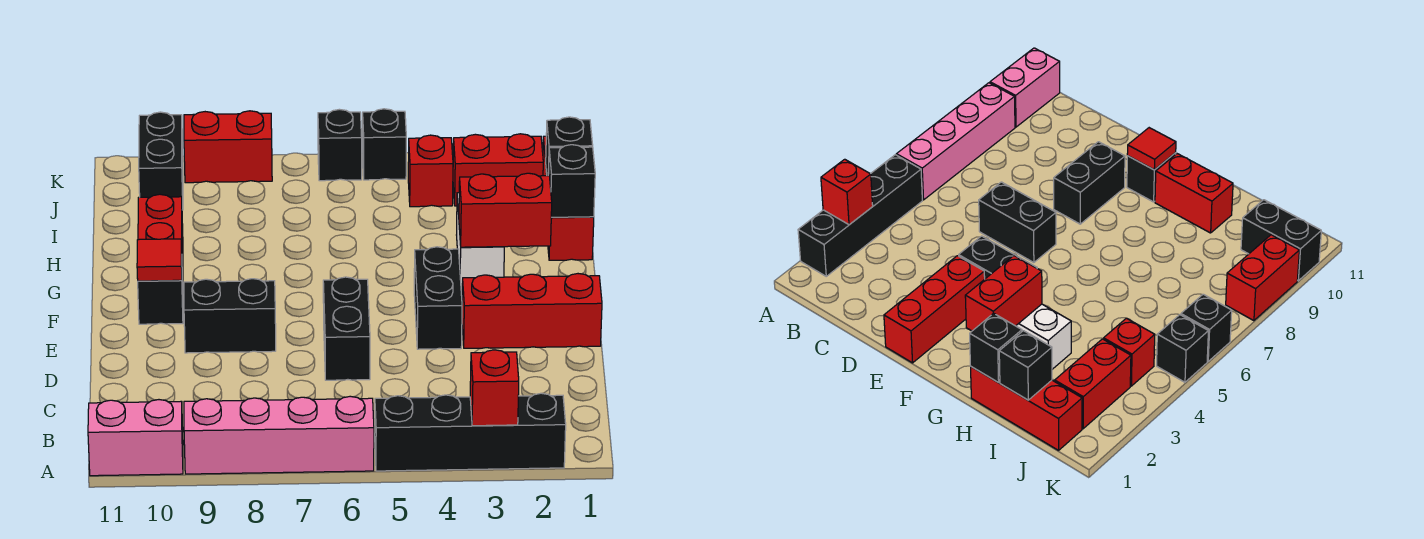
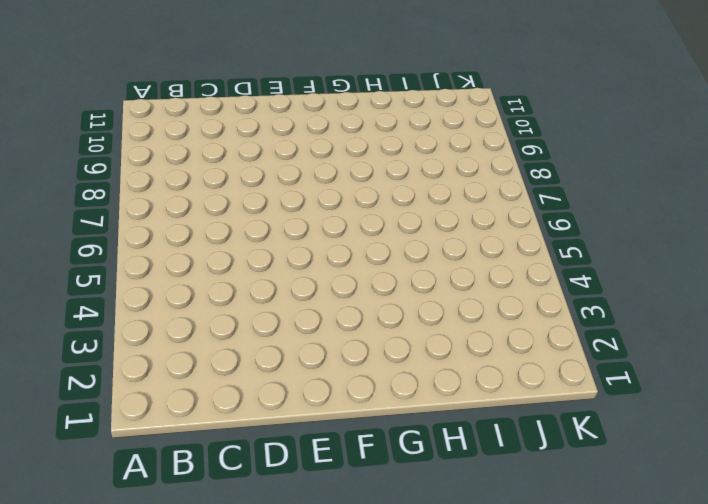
none -> black 1x4 brick [375,393,566,471]
none -> pink 1x4 brick [184,396,374,474]
none -> pink 1x2 brick [88,400,183,476]

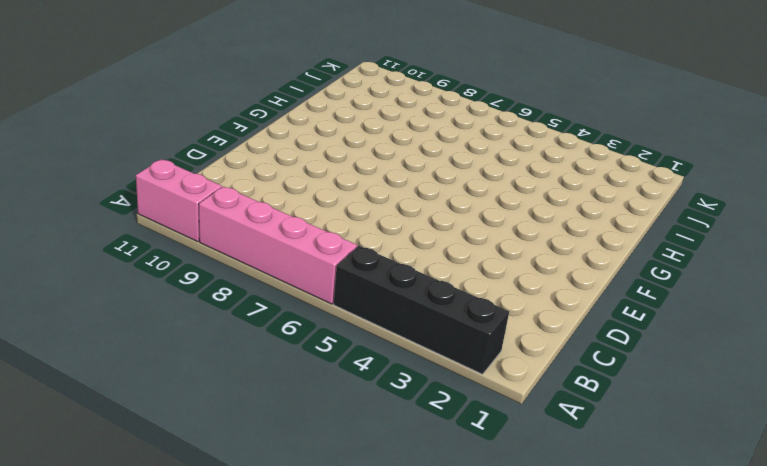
none -> black 1x2 brick [323,277,370,380]
none -> red 1x3 brick [462,274,602,348]
none -> black 1x2 brick [414,247,462,349]

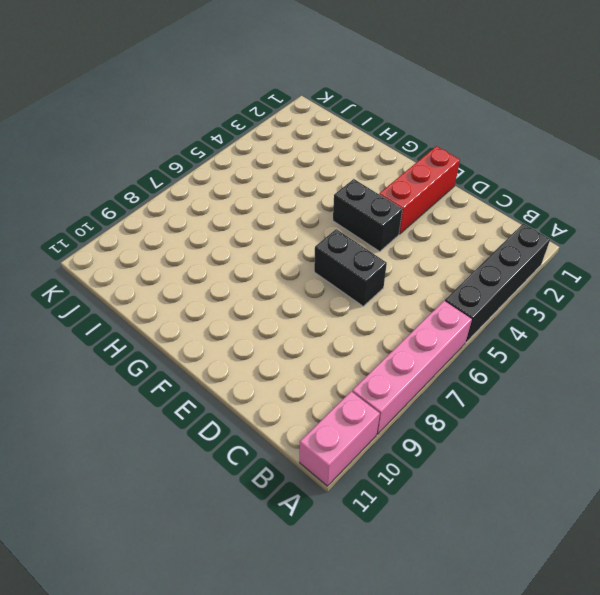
none -> black 1x2 brick [184,279,276,353]
none -> black 1x1 brick [138,280,183,324]
none -> white 1x2 brick [457,193,504,290]

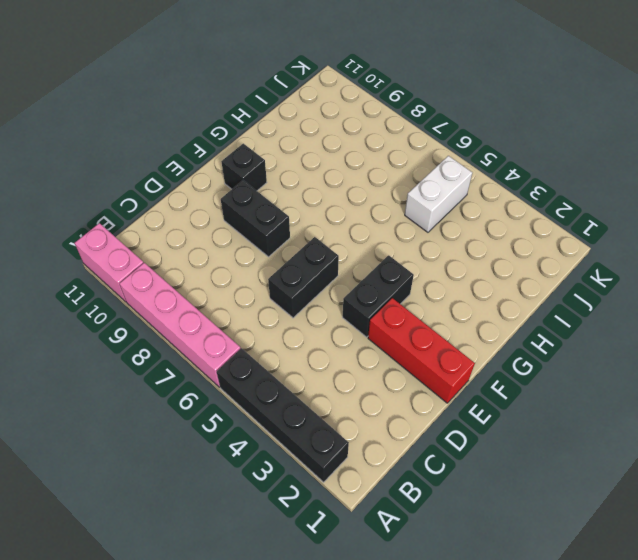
white 1x2 brick [405,156,472,232] -> white 1x2 brick moved to [457,193,504,290]
none -> red 1x2 brick [138,194,183,280]
none -> red 1x3 brick [543,136,594,260]
none -> red 1x2 brick [453,134,543,206]

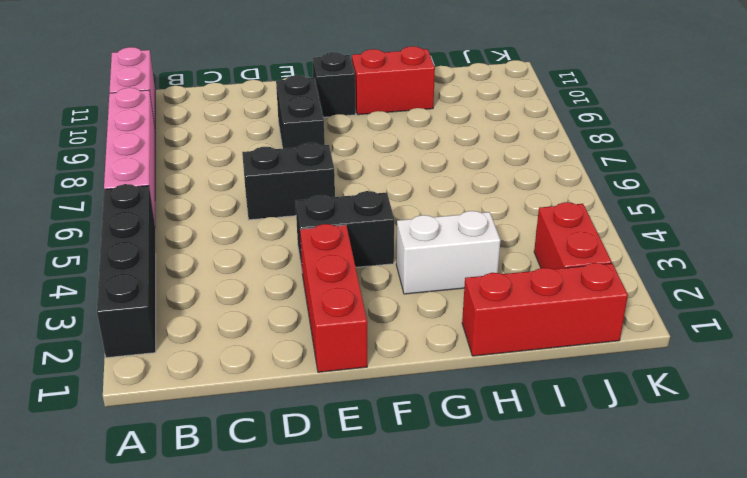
none -> red 1x1 brick [408,135,453,207]
none -> black 1x2 brick [139,112,183,210]
none -> black 1x1 brick [363,109,406,180]

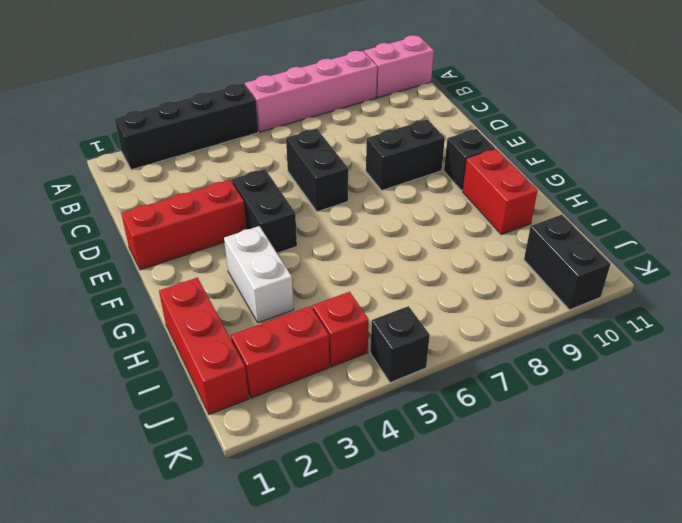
none -> black 1x1 brick [318,109,362,181]
none -> red 1x2 brick [184,111,272,183]
none -> red 1x1 brick [470,350,519,426]

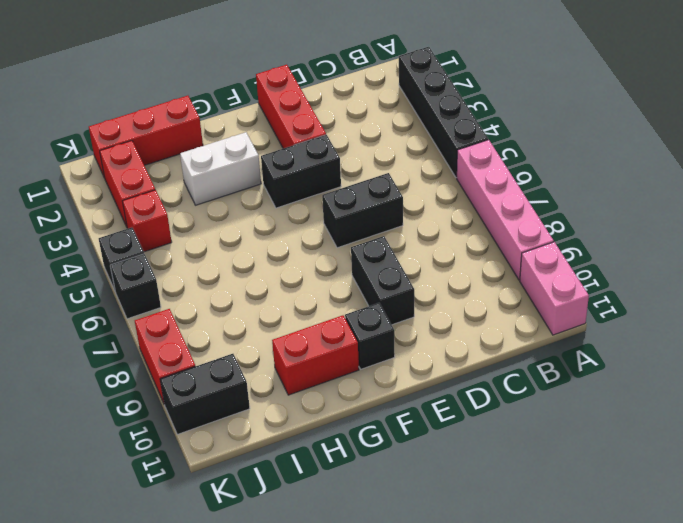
none -> red 1x1 brick [470,350,519,426]
none -> red 1x1 tile [137,239,182,281]
none -> red 1x2 brick [459,173,552,247]

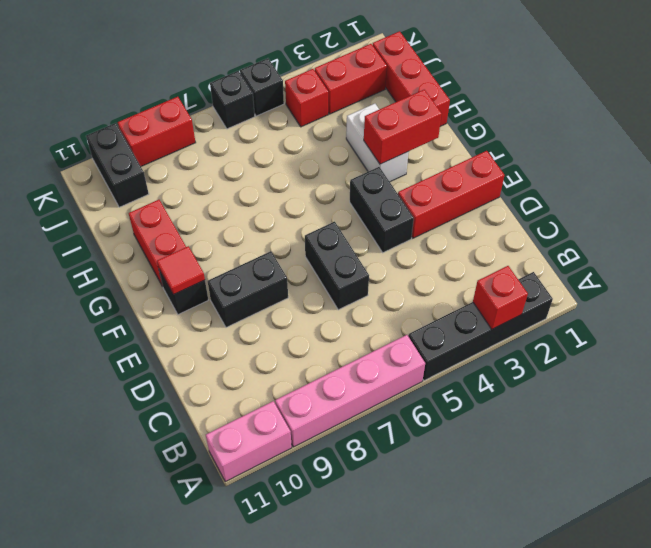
none -> black 1x1 brick [548,145,595,217]
none -> black 1x1 brick [546,117,593,176]

